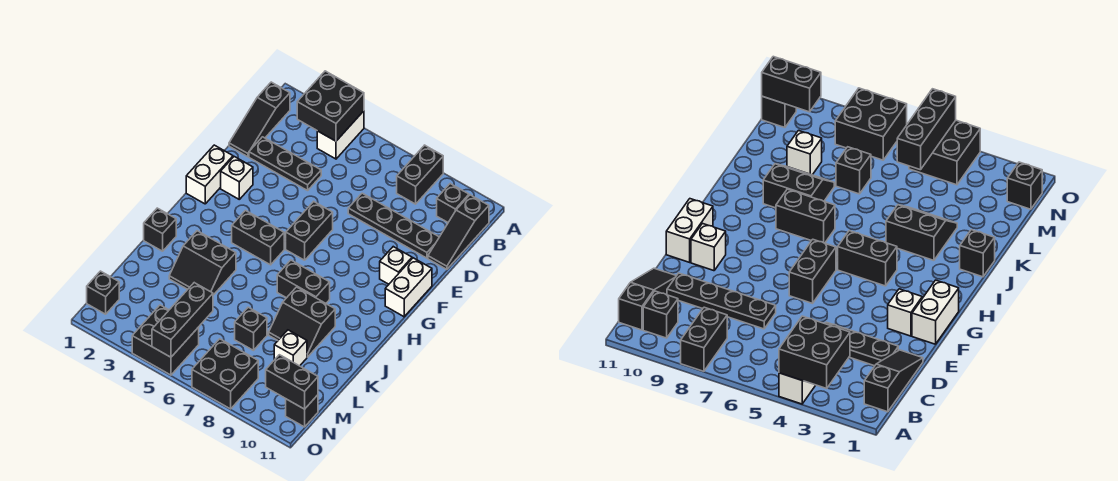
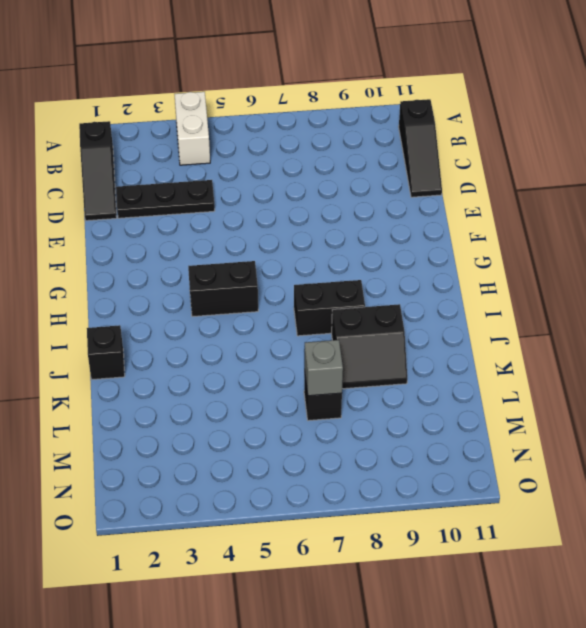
grey 1x1 brick [304,340,343,396] -> none
none -> black 1x2 brick [397,145,443,204]
none -> black 1x1 brick [437,184,469,222]
none -> black 1x4 plate [348,193,439,258]

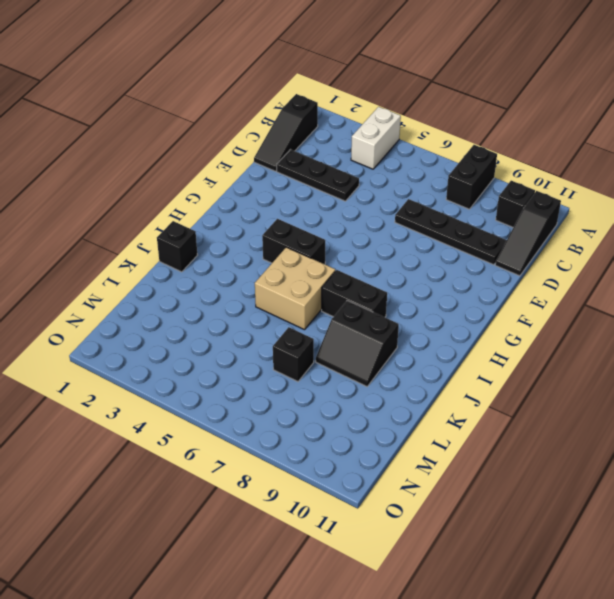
tan 2x2 brick [255,247,335,330] -> none
none -> white 1x2 brick [186,145,233,204]
none -> white 1x1 brick [221,157,253,199]
none -> black 1x2 brick [286,202,333,260]

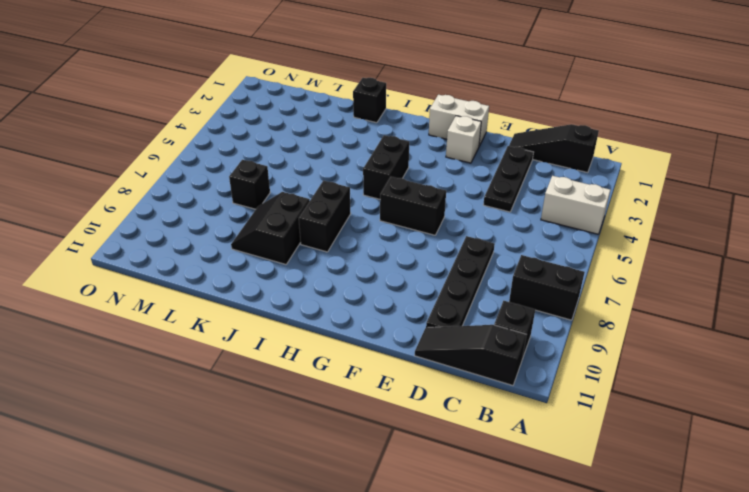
none -> white 1x1 brick [380,247,412,284]
none -> white 1x2 brick [385,258,432,317]
none -> black 2x2 slope [169,231,236,295]

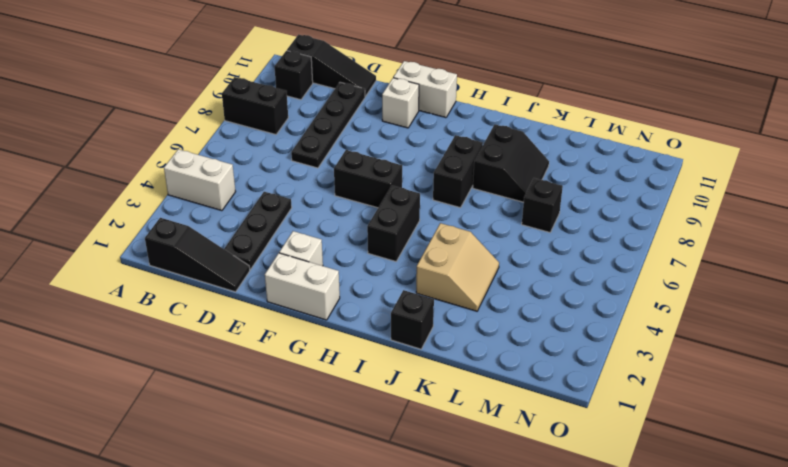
tan 2x2 slope [416,223,499,311] -> black 2x2 slope [169,231,236,295]
none -> white 1x1 brick [274,330,307,366]
none -> black 1x1 brick [87,271,119,314]
none -> black 2x2 brick [132,305,199,375]

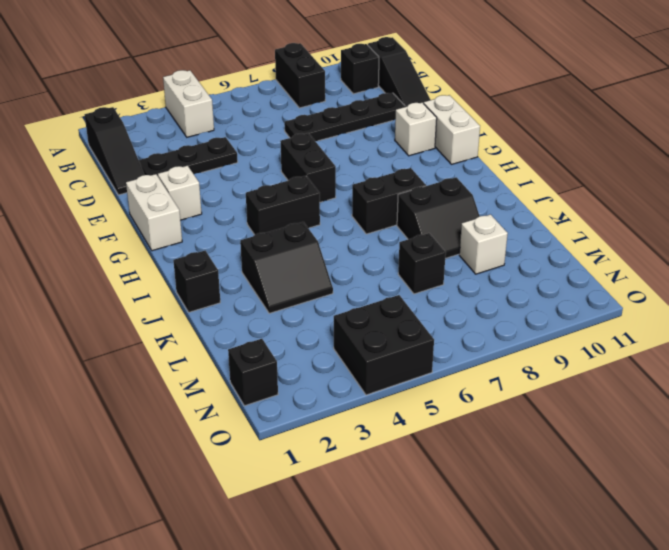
none -> black 2x2 brick [192,339,258,409]
none -> black 1x1 brick [286,395,318,427]
none -> black 2x2 brick [297,71,364,141]

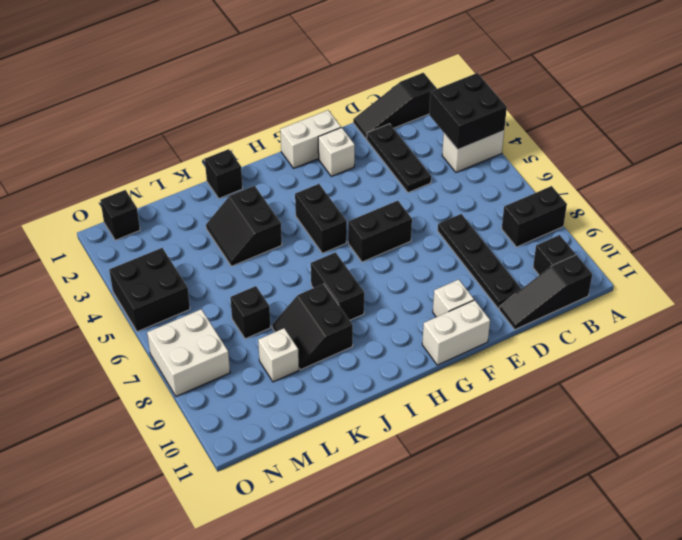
white 2x2 brick [147,309,230,397] -> black 2x2 brick [192,339,258,409]
none -> black 1x1 brick [286,395,318,427]
none -> black 1x3 brick [152,283,213,357]
none -> black 1x2 brick [266,355,318,409]

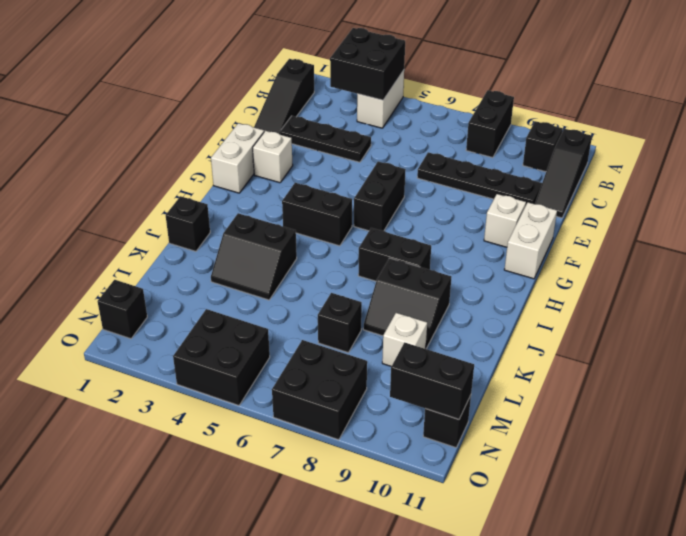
none -> black 1x3 brick [152,283,213,357]

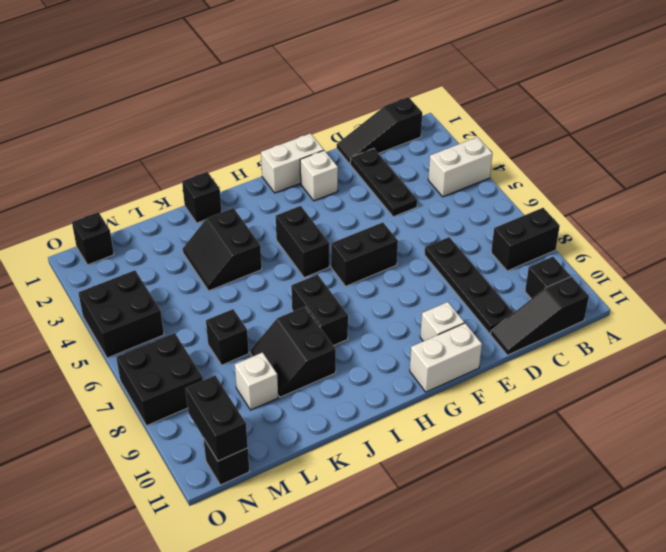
none -> black 2x2 brick [297,71,364,141]
none -> black 1x3 brick [152,283,213,357]

